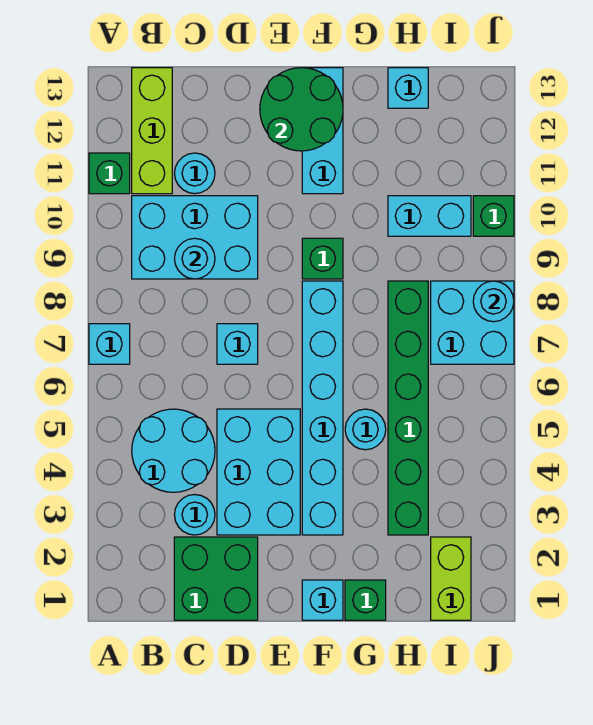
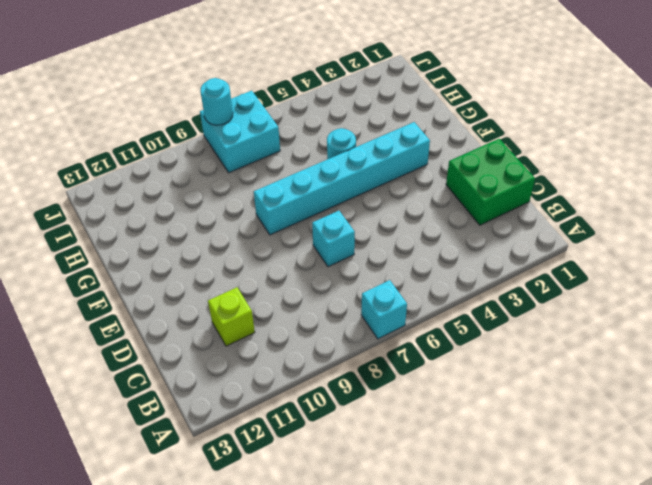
lime 1x1 brick [208,287,255,346] -> cyan 1x1 round brick [174,153,215,194]
none -> green 1x1 brick [89,153,130,194]
none -> cyan 2x2 round brick [132,409,215,492]
none -> cyan 2x3 brick [132,196,258,279]

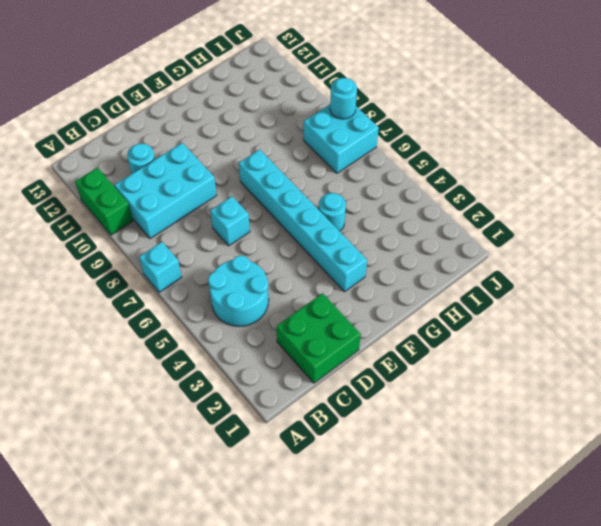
green 1x2 brick [75,168,133,235] -> green 1x1 brick [89,153,130,194]
none -> lime 1x3 brick [132,68,172,194]
none -> cyan 1x1 round brick [174,495,215,535]
none -> cyan 2x3 brick [217,409,300,535]

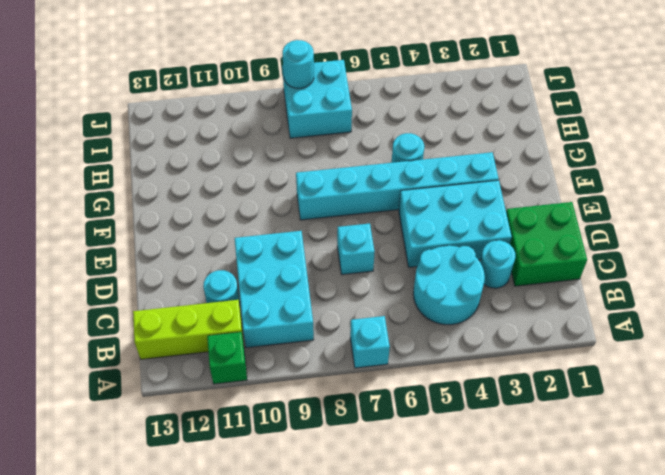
none -> cyan 1x1 brick [302,580,343,620]
none -> green 1x1 brick [302,238,343,279]
none -> cyan 1x3 brick [302,68,343,194]

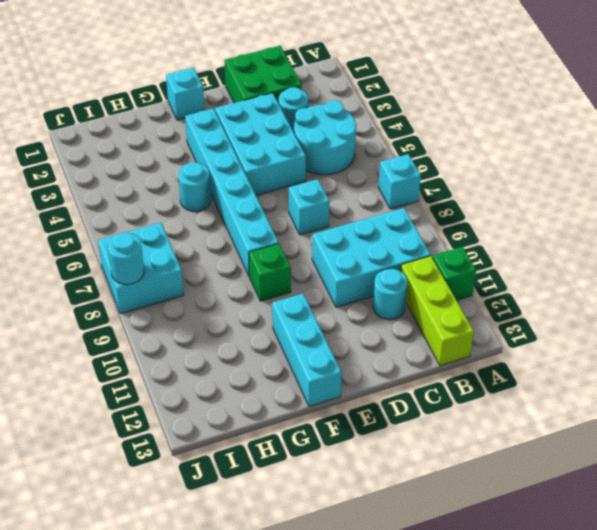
none -> green 1x1 brick [345,580,386,620]
none -> green 1x6 brick [388,281,428,535]
none -> cyan 1x2 brick [388,196,471,236]

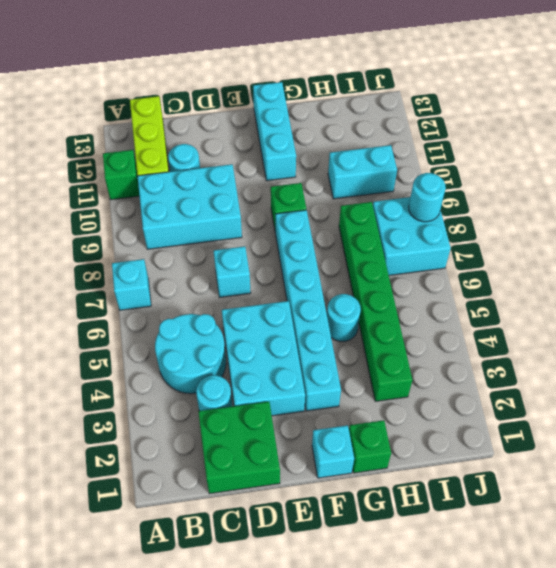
none -> cyan 1x1 brick [388,68,428,108]
none -> lime 1x2 brick [431,537,471,620]
none -> green 1x1 brick [473,196,514,236]

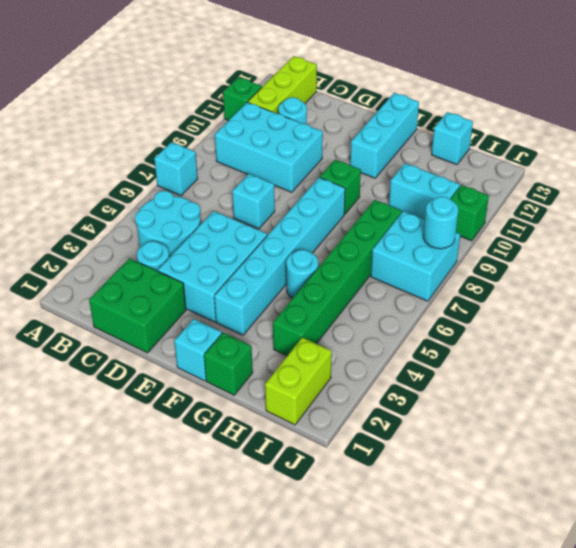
none -> cyan 1x1 round brick [174,238,215,279]
none -> green 2x2 round brick [260,68,343,151]

